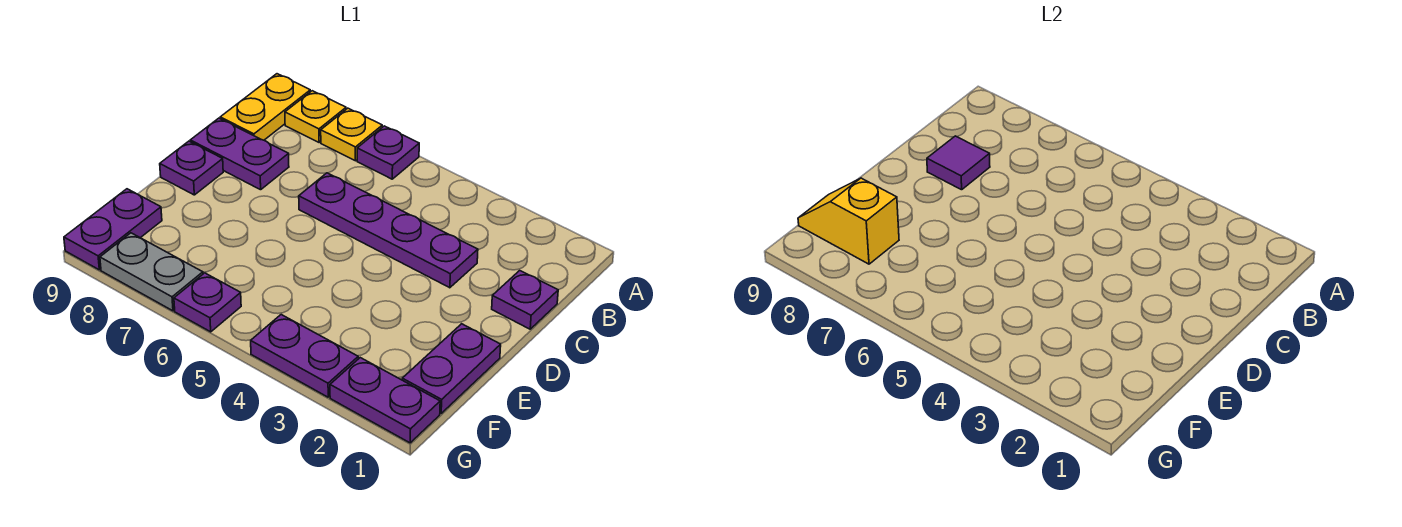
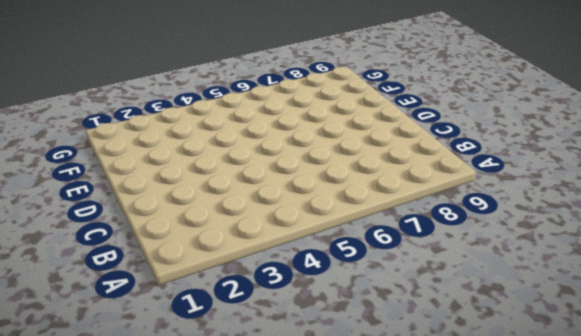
none -> purple 1x1 plate [357,126,419,179]
none -> yellow 1x1 plate [321,108,382,161]
none -> yellow 1x1 plate [285,91,346,142]

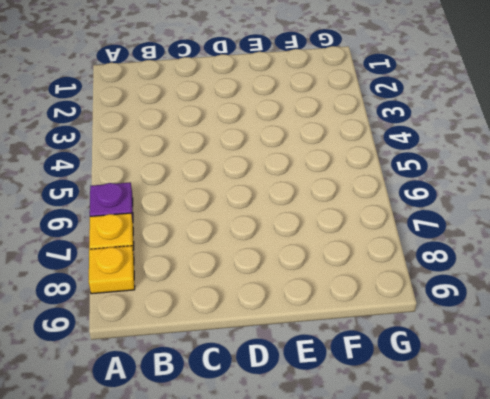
none -> yellow 1x2 plate [220,74,310,140]
none -> purple 1x1 plate [492,271,558,329]
none -> purple 1x4 plate [299,173,478,288]

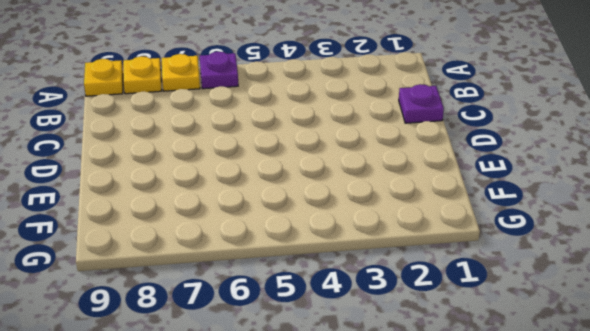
yellow 1x1 plate [84,59,123,96] -> yellow 1x2 plate [220,74,310,140]
none -> purple 1x4 plate [299,173,478,288]
none -> purple 1x2 plate [190,118,289,190]
none -> purple 1x1 plate [160,141,223,195]

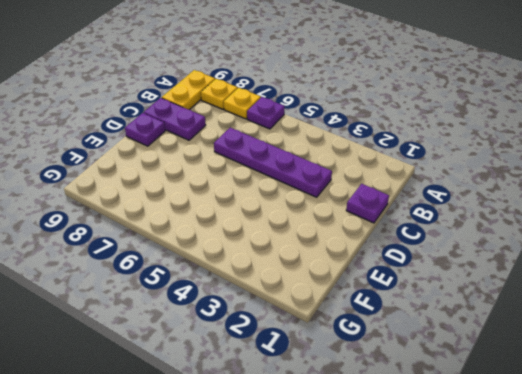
none -> purple 1x2 plate [402,324,501,413]
none -> purple 1x2 plate [64,189,162,270]
none -> purple 1x2 plate [330,358,440,443]

